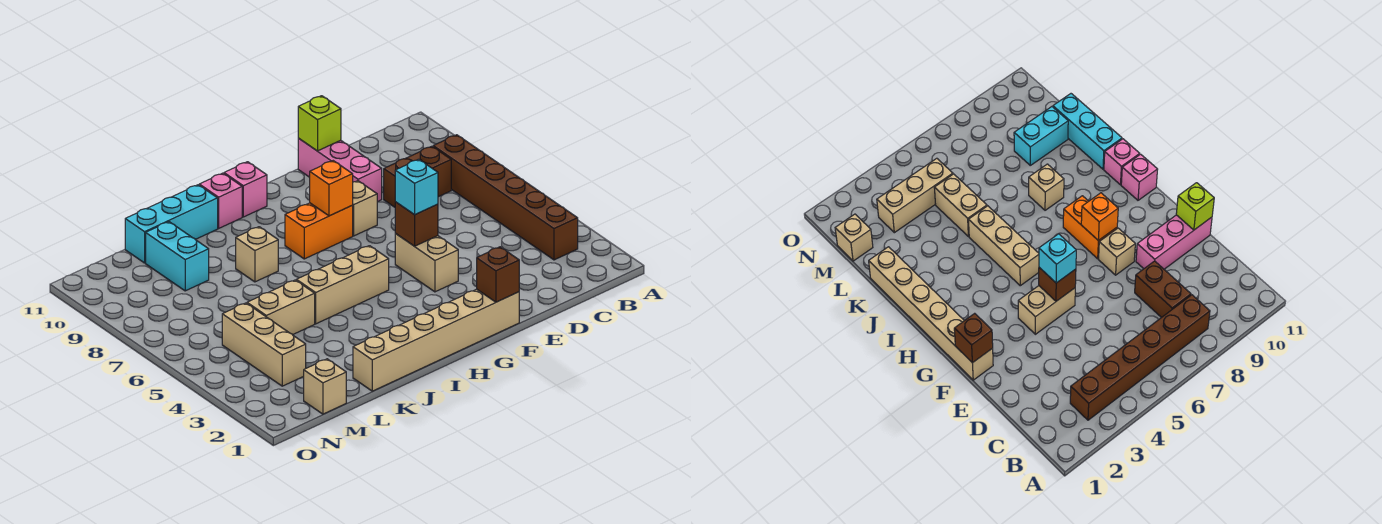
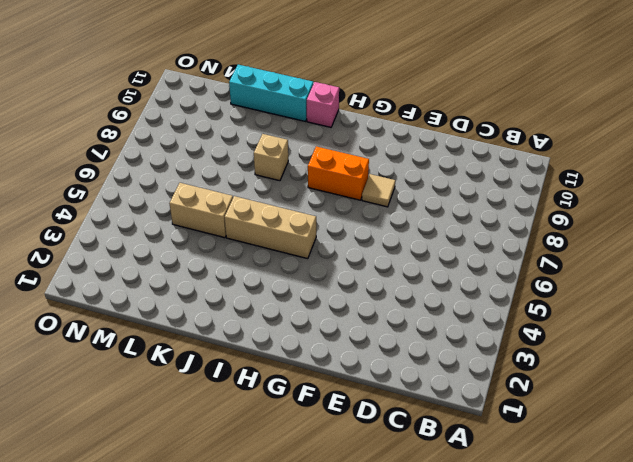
tan 1x1 tile [362,174,395,207] -> tan 1x1 brick [352,181,377,236]
none -> brown 1x6 brick [433,135,578,260]
none -> brown 1x2 brick [384,146,451,207]
none -> pink 1x3 brick [298,138,382,202]

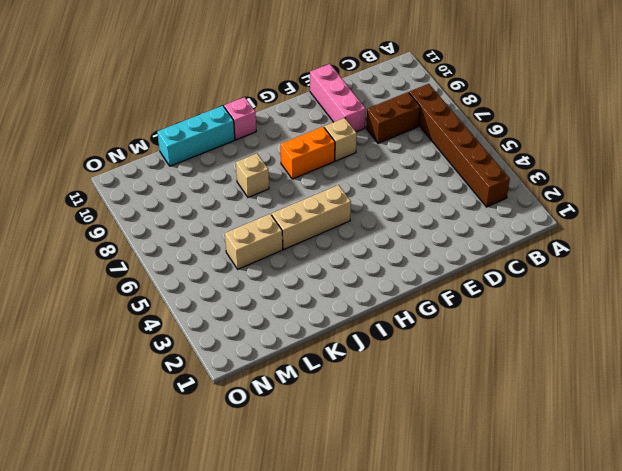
none -> tan 1x6 brick [353,289,519,391]
none -> tan 1x2 brick [395,234,458,292]
none -> pink 1x1 brick [224,162,267,217]

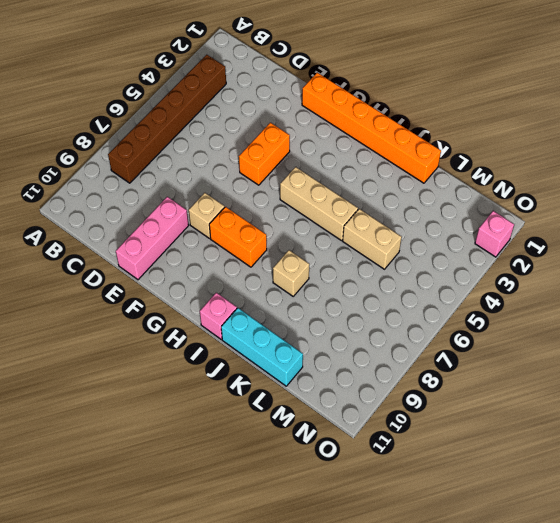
orange 1x6 brick [302,73,441,183] -> tan 1x6 brick [353,289,519,391]
orange 1x2 brick [239,123,290,185] -> tan 1x2 brick [395,234,458,292]
pink 1x1 brick [475,211,514,257] -> pink 1x1 brick moved to [224,162,267,217]
none -> brown 1x2 brick [384,146,451,207]
none -> cyan 1x2 brick [146,222,209,291]
none -> tan 1x1 brick [304,359,346,414]

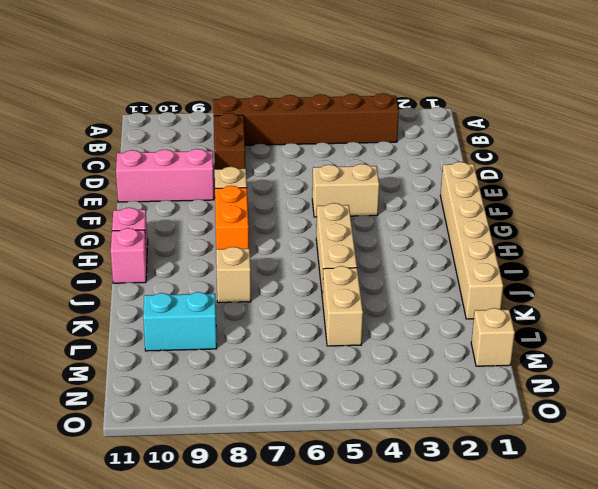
none -> cyan 1x3 brick [125,185,218,263]
none -> tan 1x3 brick [222,303,306,386]
none -> lime 1x1 brick [298,96,341,151]

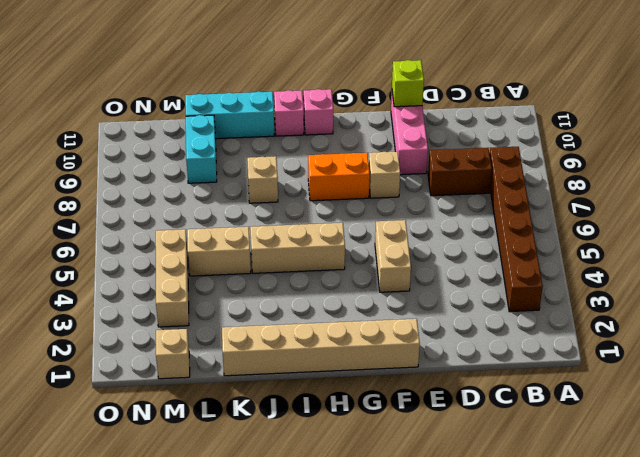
none -> brown 1x1 brick [477,247,519,302]
none -> brown 1x1 brick [395,202,438,246]
none -> orange 1x1 brick [310,161,353,216]

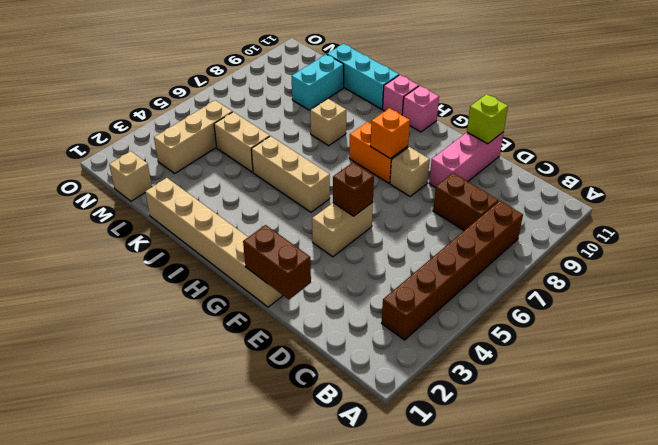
brown 1x2 brick [243,225,311,300] -> brown 1x1 brick [477,247,519,302]
none -> cyan 1x1 brick [395,159,438,215]

